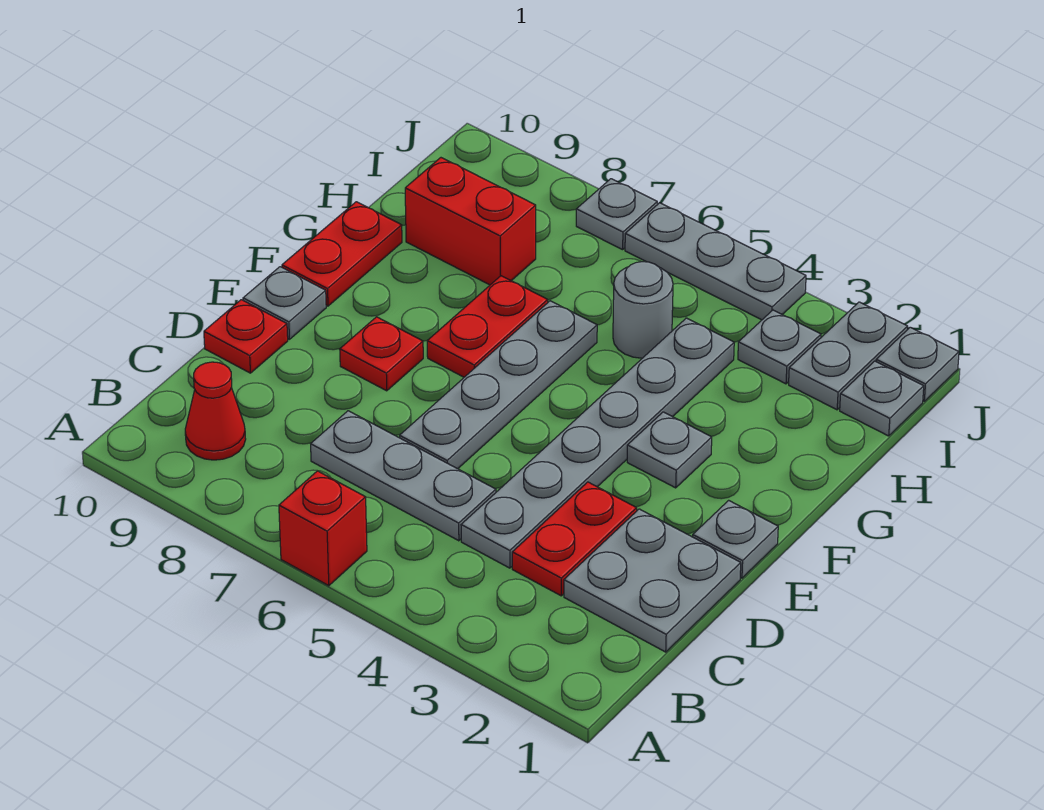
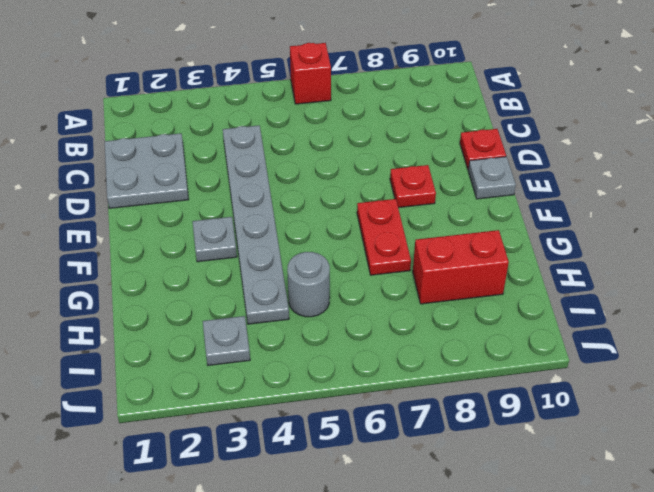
none -> red 1x1 cone [185,362,246,460]
none -> red 1x2 plate [512,482,637,596]
none -> grey 1x3 plate [311,411,496,541]

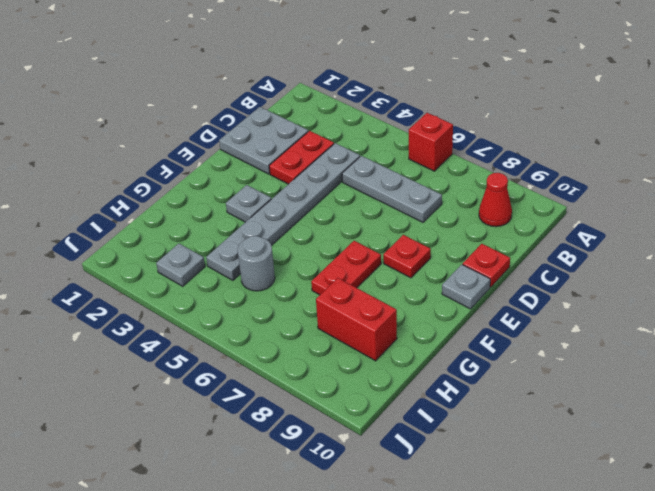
none -> grey 1x4 plate [400,301,597,469]
none -> grey 1x1 plate [693,500,778,578]
none -> red 1x2 plate [282,202,402,306]

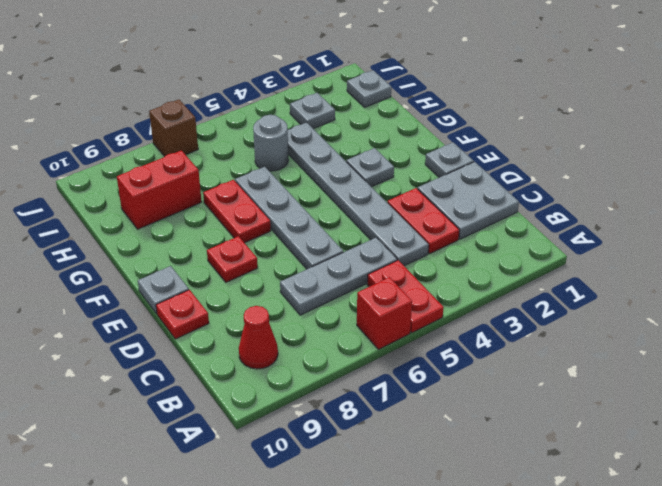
red 1x2 plate [367,260,444,333] -> red 1x2 plate moved to [282,202,402,306]
brown 1x1 brick [149,100,198,157] -> grey 1x1 plate [576,179,657,250]
none -> grey 1x2 plate [789,302,908,410]
none -> grey 1x1 plate [876,327,959,401]
none -> grey 1x3 plate [625,203,806,320]

